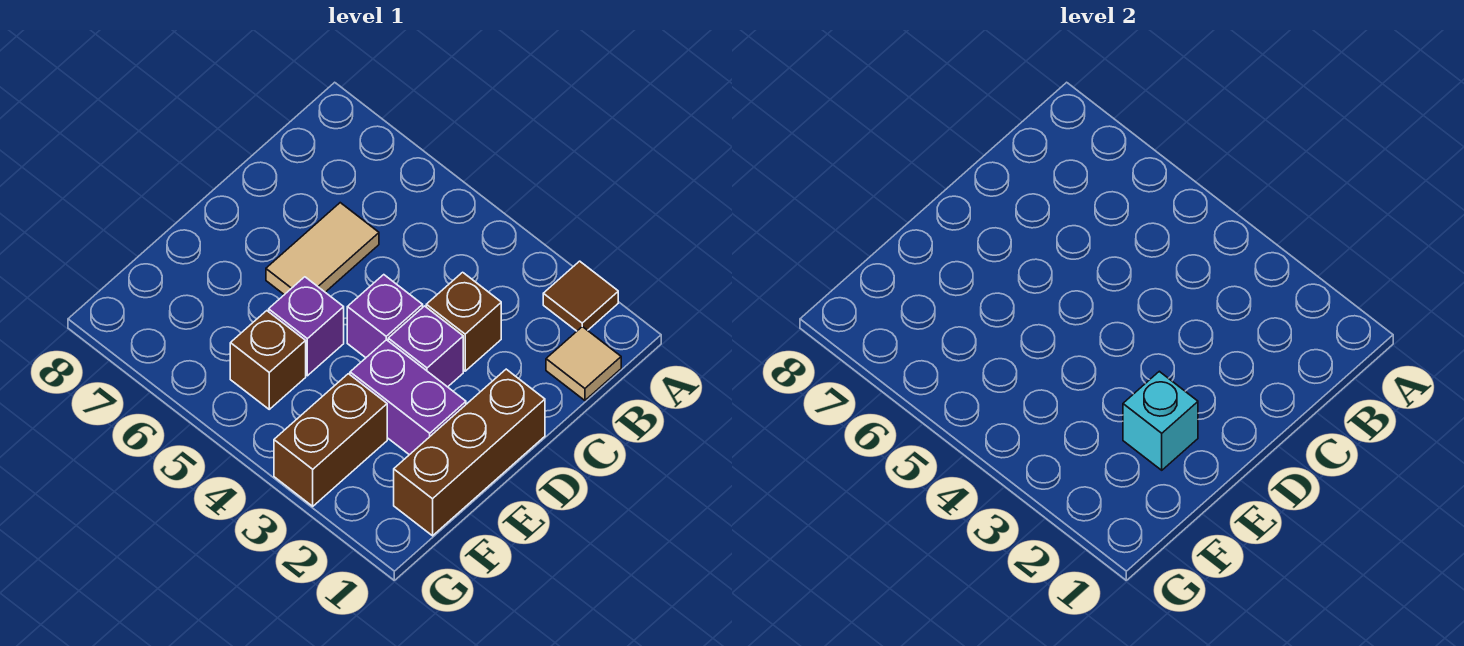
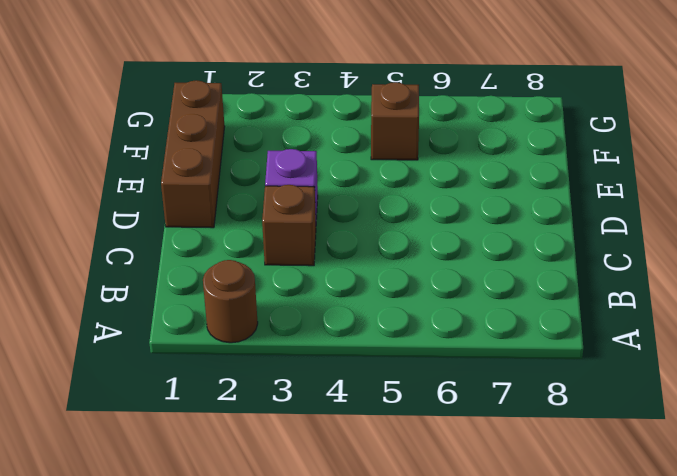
brown 1x1 round brick [203,260,258,343] -> brown 1x1 tile [543,261,618,331]
none -> tan 1x1 tile [546,327,621,400]
none -> tan 1x2 tile [266,203,379,295]
none -> purple 1x1 brick [347,275,423,358]

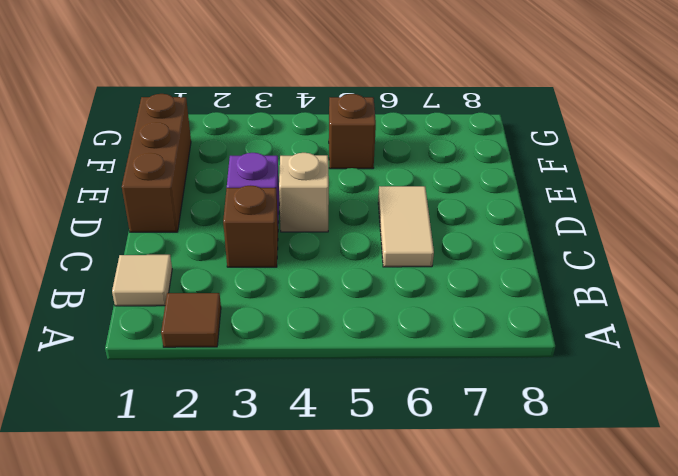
tan 1x1 brick [279,153,329,232] -> purple 1x1 brick [347,275,423,358]
none -> purple 1x2 brick [350,340,466,455]
none -> purple 1x1 brick [269,277,344,376]
none -> brown 1x2 brick [274,374,387,506]

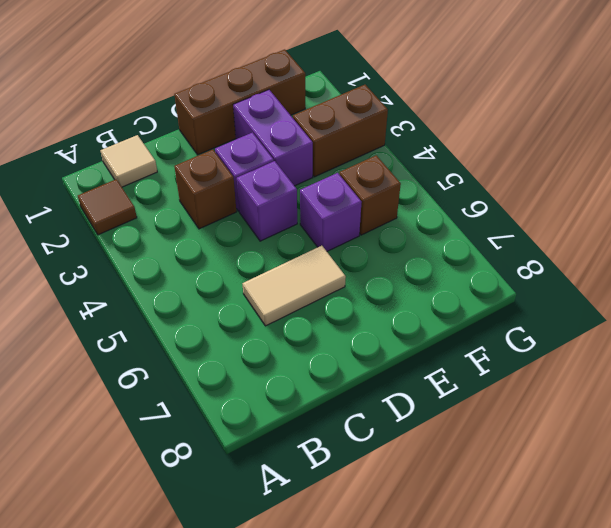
none -> cyan 1x1 brick [1123,371,1198,470]

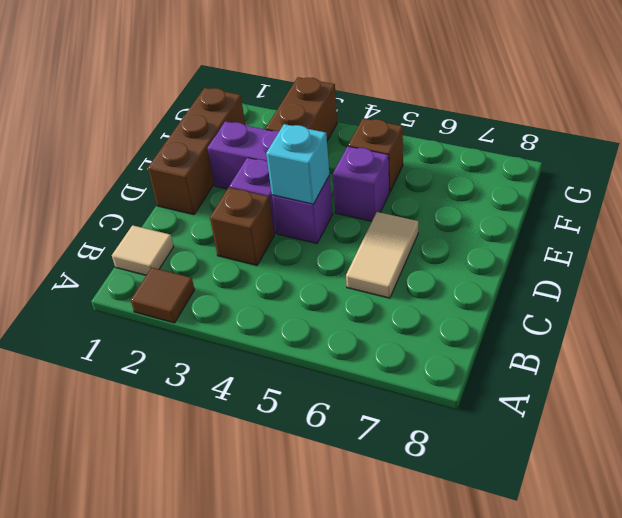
cyan 1x1 brick [266,124,330,204] -> cyan 1x1 brick moved to [1123,371,1198,470]

